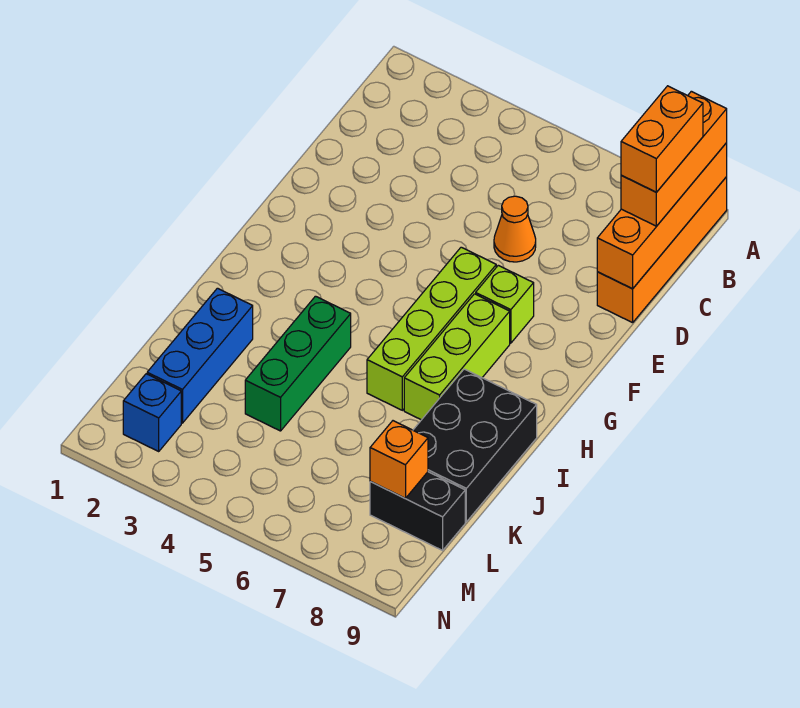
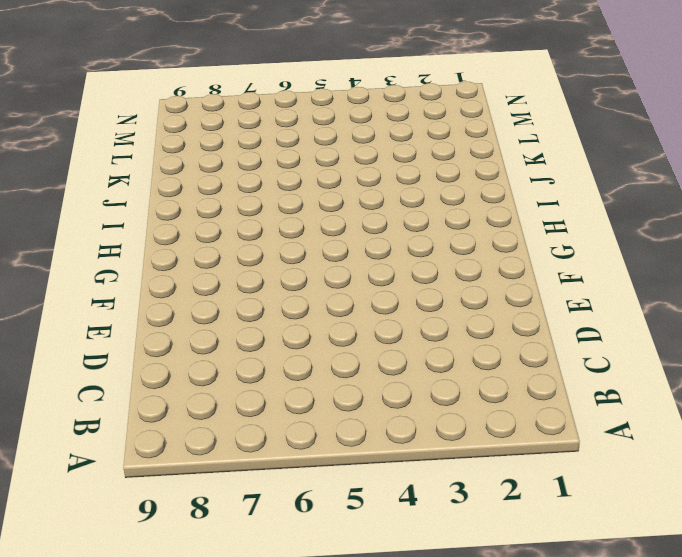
none -> orange 1x4 brick [597,177,727,323]
none -> orange 1x1 cone [494,196,536,262]
none -> lime 1x4 brick [367,247,496,410]

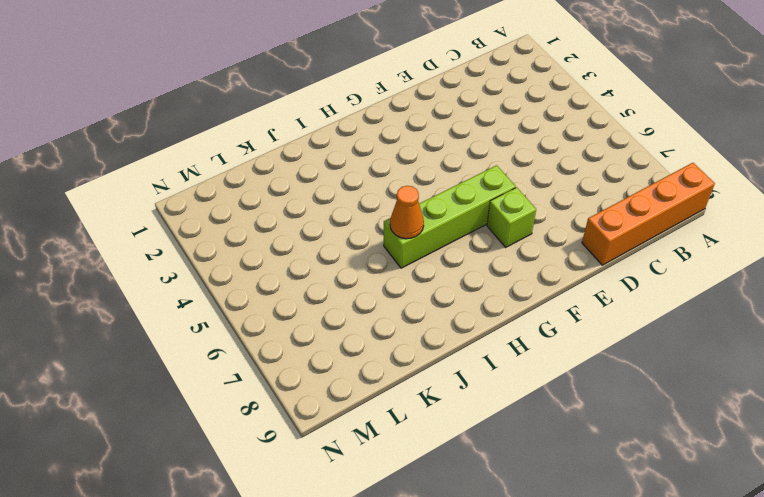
orange 1x1 cone [390,186,424,239] -> orange 1x1 cone moved to [494,196,536,262]
none -> lime 1x3 brick [404,294,510,420]
none -> green 1x3 brick [245,296,351,431]
none -> black 2x3 brick [413,369,537,522]

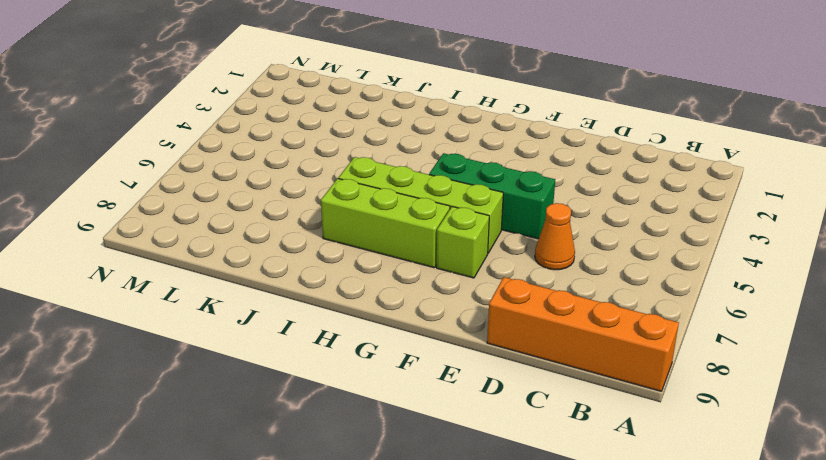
green 1x3 brick [429,153,555,239] -> green 1x3 brick moved to [245,296,351,431]
none -> black 2x3 brick [413,369,537,522]
none -> blue 1x3 brick [147,288,253,423]
none -> black 1x2 brick [370,472,465,550]

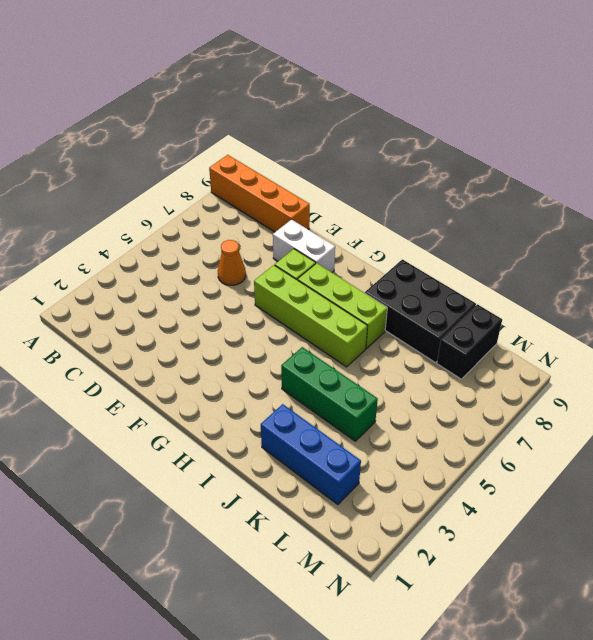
white 1x2 brick [273,219,335,272] -> none
none -> blue 1x1 brick [123,374,181,451]
none -> orange 1x4 brick [597,143,727,289]
none -> orange 1x1 brick [370,421,428,498]

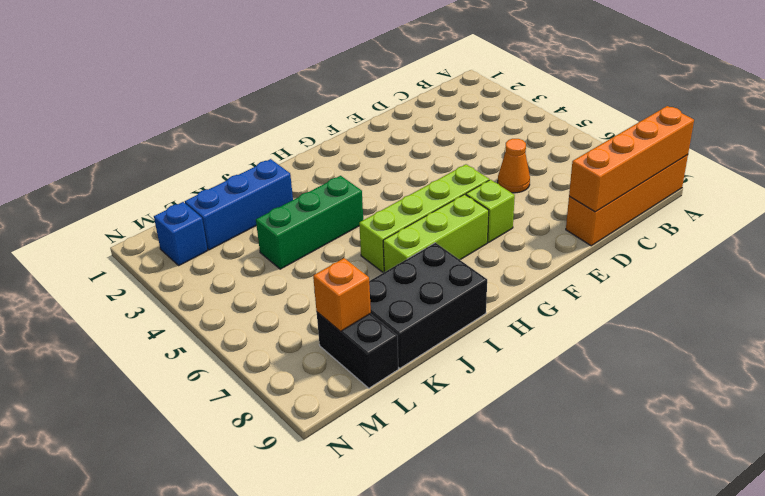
none -> orange 1x3 brick [621,91,727,226]
none -> orange 1x2 brick [621,86,703,192]

